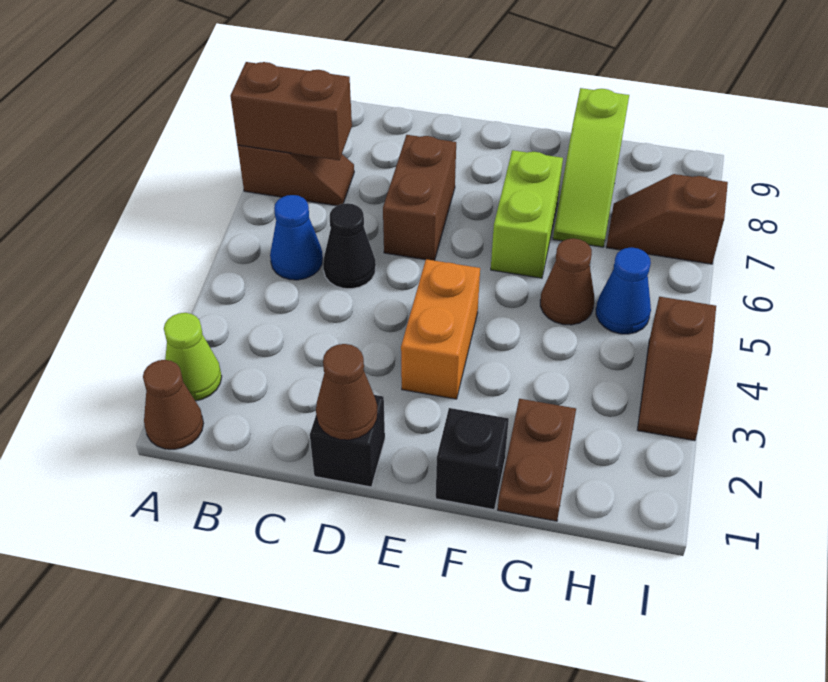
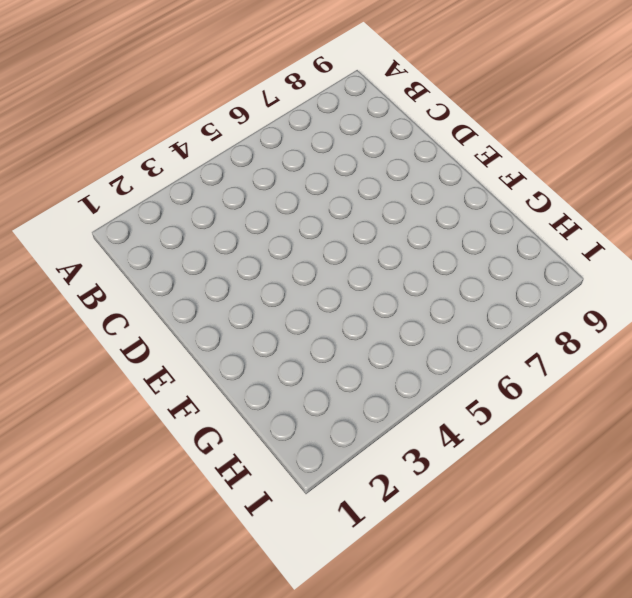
none -> brown 1x1 cone [143,360,204,449]
none -> lime 1x1 cone [164,313,222,401]
none -> brown 1x2 slope [238,145,354,206]

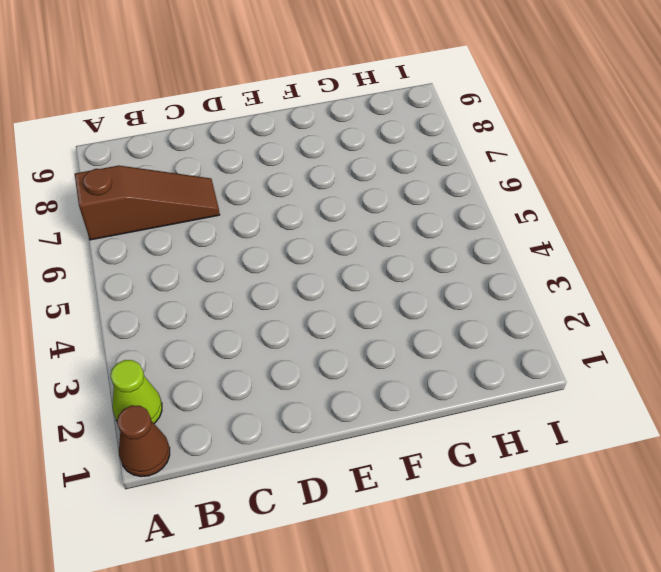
brown 1x3 slope [75,166,220,240] -> brown 1x2 slope [238,145,354,206]
none -> blue 1x1 cone [270,195,323,280]
none -> black 1x1 cone [323,203,376,289]
none -> black 1x1 brick [310,395,385,487]

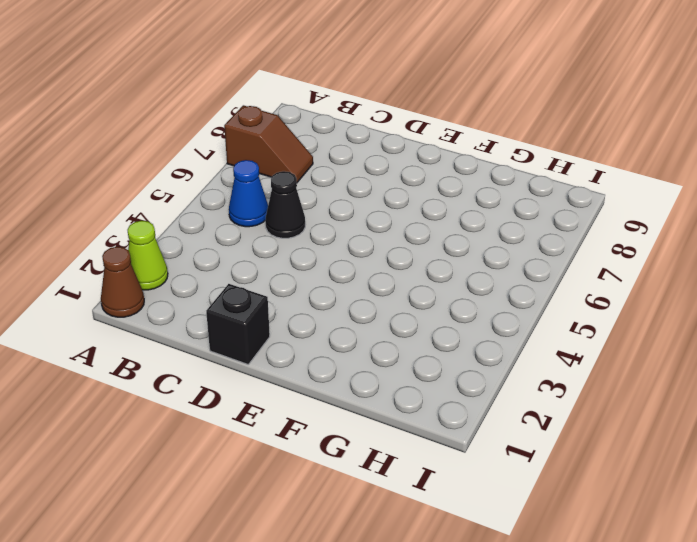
none -> brown 1x2 brick [383,135,456,260]
none -> orange 1x2 brick [401,259,480,399]
none -> black 1x1 brick [436,408,509,510]

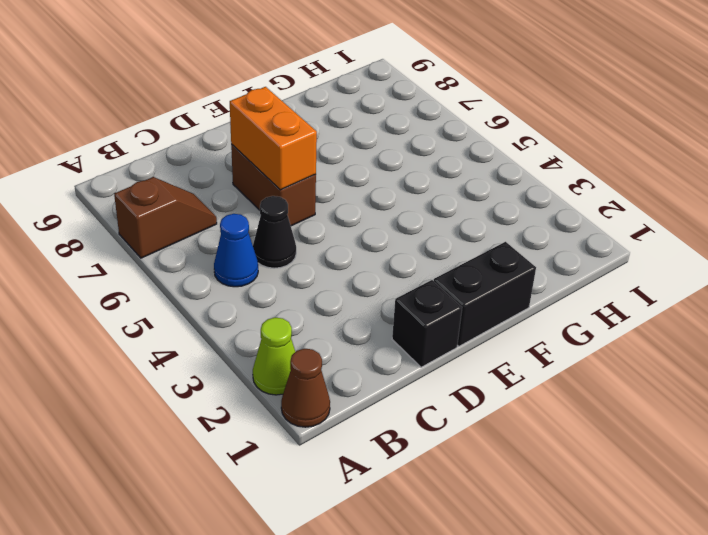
orange 1x2 brick [230,87,317,190] -> orange 1x2 brick moved to [401,259,480,399]
black 1x2 brick [434,242,536,346] -> black 1x1 brick [436,408,509,510]
none -> lime 1x2 brick [491,150,563,278]
none -> brown 1x2 plate [498,399,576,521]
none -> brown 1x1 cone [540,238,594,325]

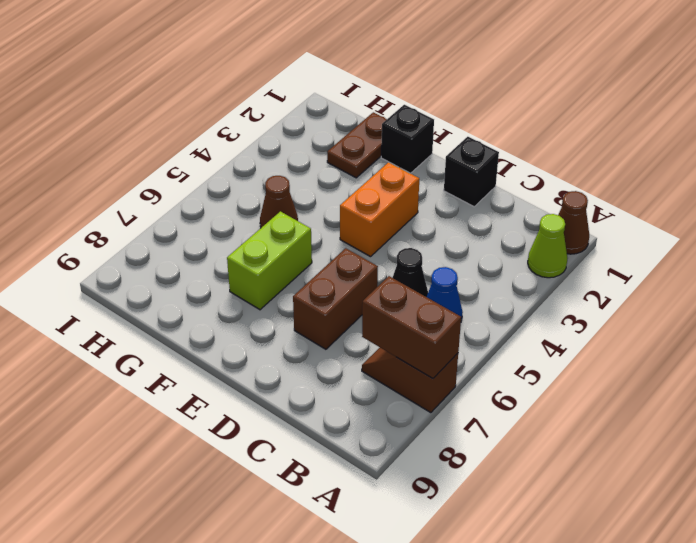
none -> lime 1x3 slope [553,88,629,247]
none -> blue 1x1 cone [596,247,651,334]
none -> brown 1x2 slope [606,174,728,264]

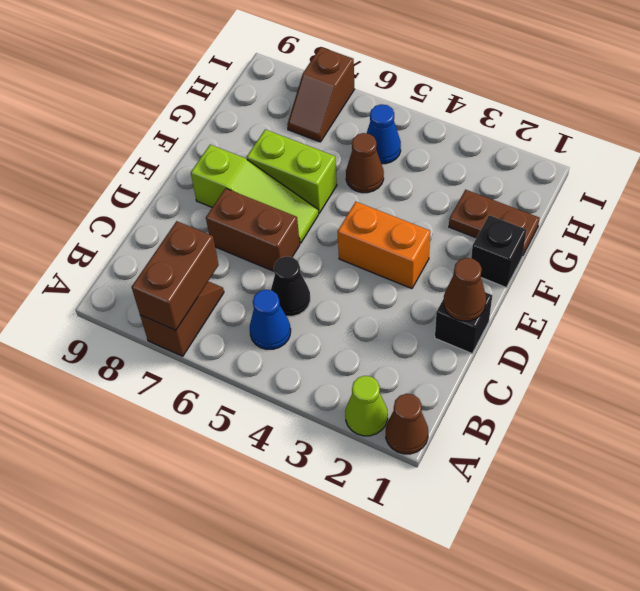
lime 1x3 slope [191,145,319,243] -> lime 1x3 slope moved to [553,88,629,247]
none -> brown 1x2 slope [637,297,716,441]

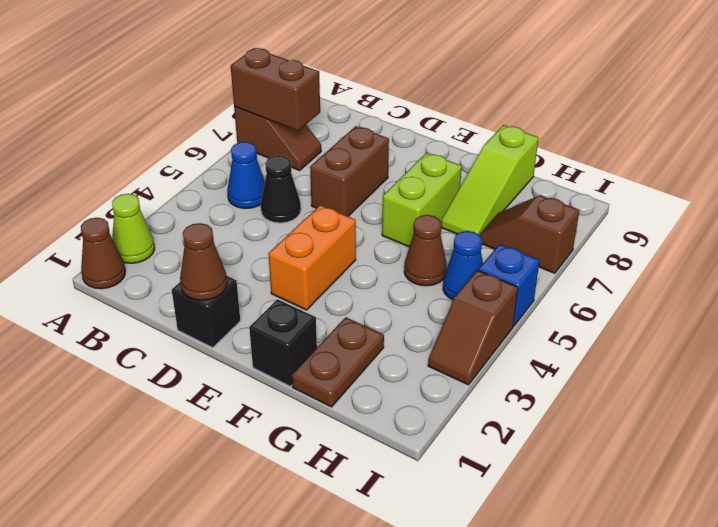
blue 1x1 brick [478,244,540,326] -> none

